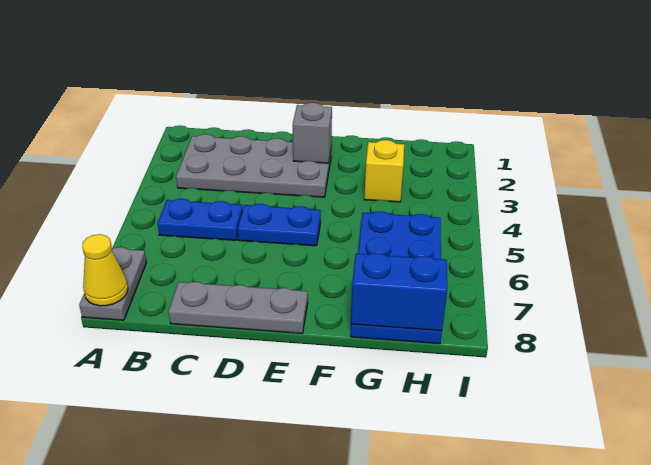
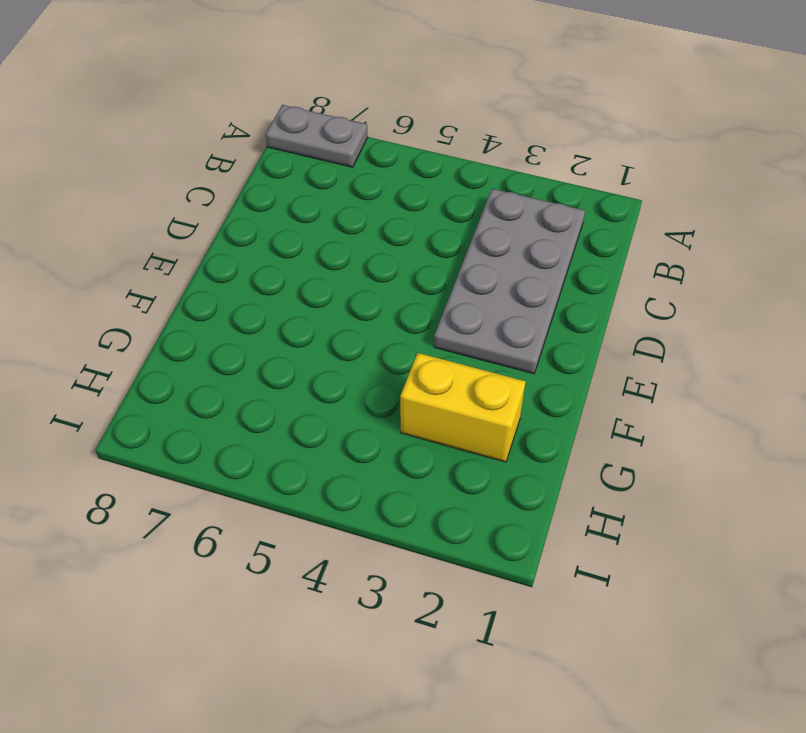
yellow 1x2 brick [400,353,526,462] -> yellow 1x1 brick [364,140,404,202]
none -> blue 1x2 plate [157,199,243,240]
none -> grey 1x3 plate [168,282,308,333]

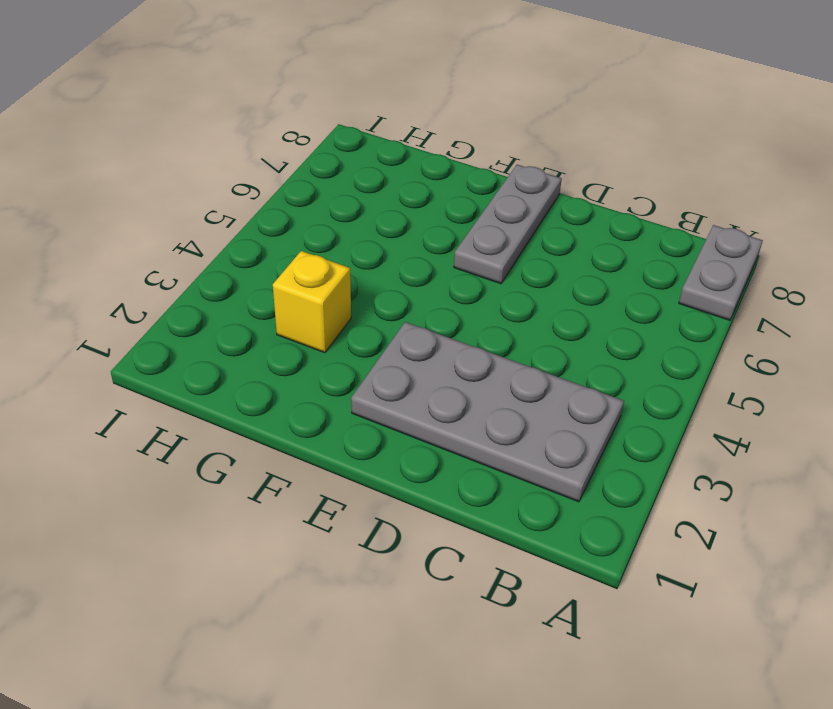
grey 1x3 plate [454,165,562,284] -> grey 1x3 plate turned to [168,282,308,333]
none -> blue 1x2 plate [157,199,243,240]
none -> blue 1x2 plate [238,204,321,246]

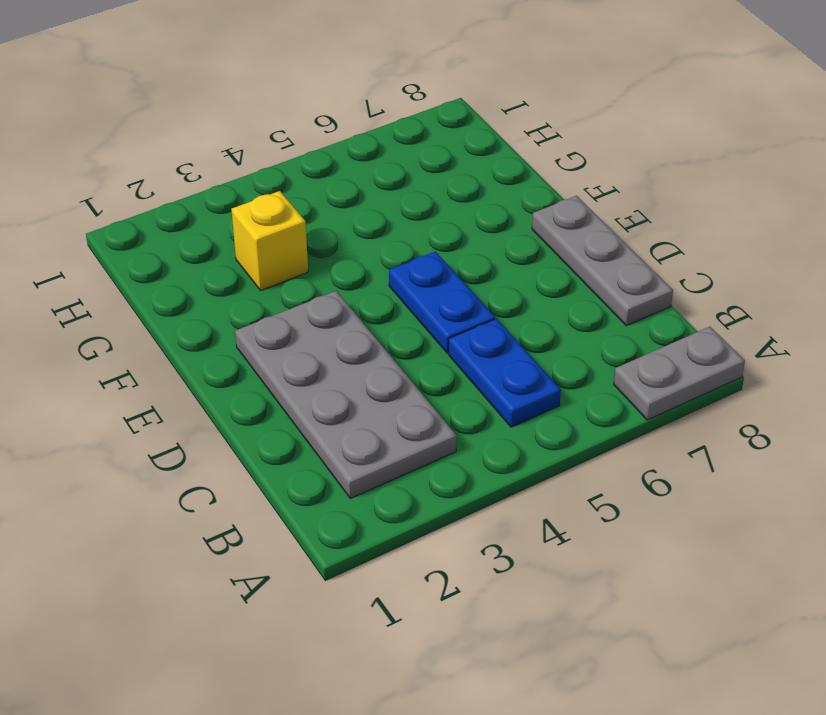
none -> blue 2x4 plate [350,211,442,344]
none -> yellow 1x1 cone [82,234,128,306]

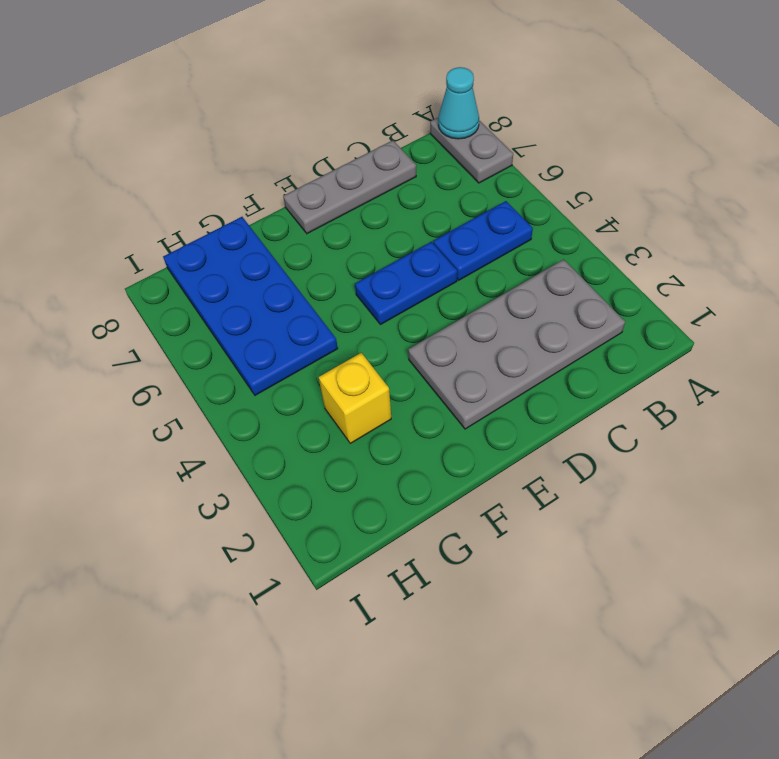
cyan 1x1 cone [438,67,479,139] -> yellow 1x1 cone [82,234,128,306]
none -> grey 1x1 brick [293,103,332,163]
none -> blue 1x2 brick [351,253,447,331]

